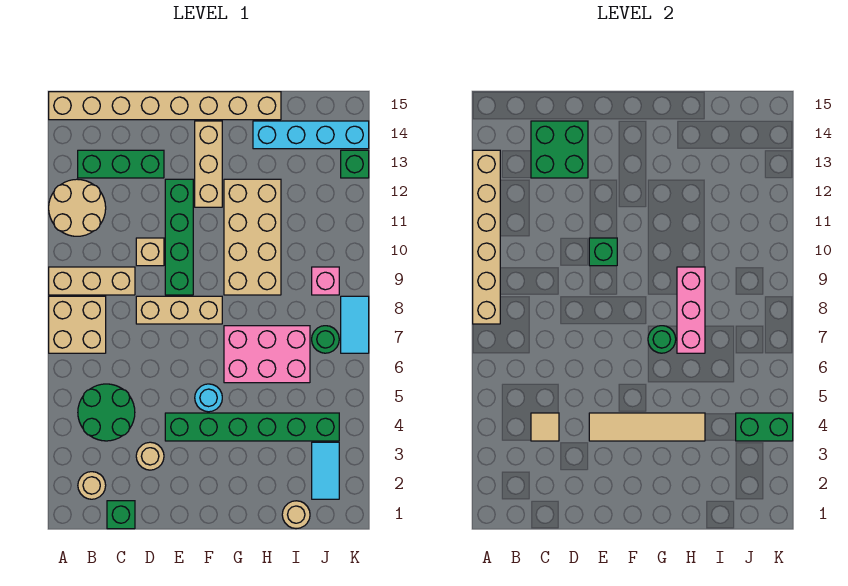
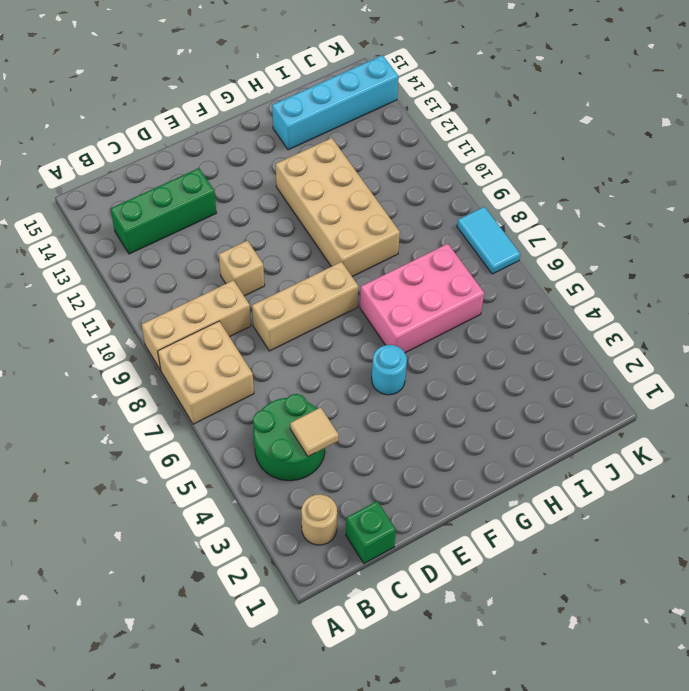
none -> tan 2x2 round brick [49,179,106,236]
none -> tan 1x8 brick [49,92,281,120]
none -> tan 1x1 round brick [136,442,164,470]
none -> green 1x6 brick [165,413,339,441]

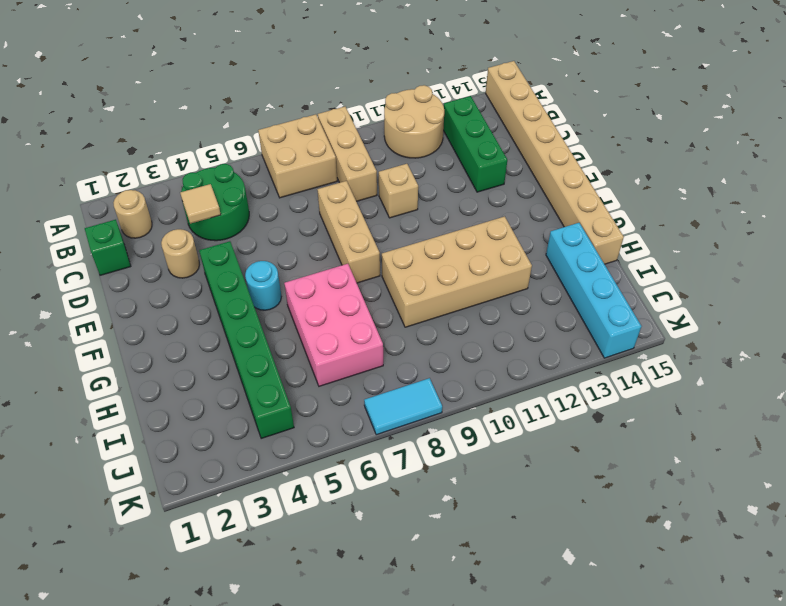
none -> green 1x4 brick [165,179,193,295]
none -> tan 1x3 brick [195,121,222,207]
none -> tan 1x1 round brick [282,501,310,529]
none -> cyan 1x2 tile [312,442,339,499]

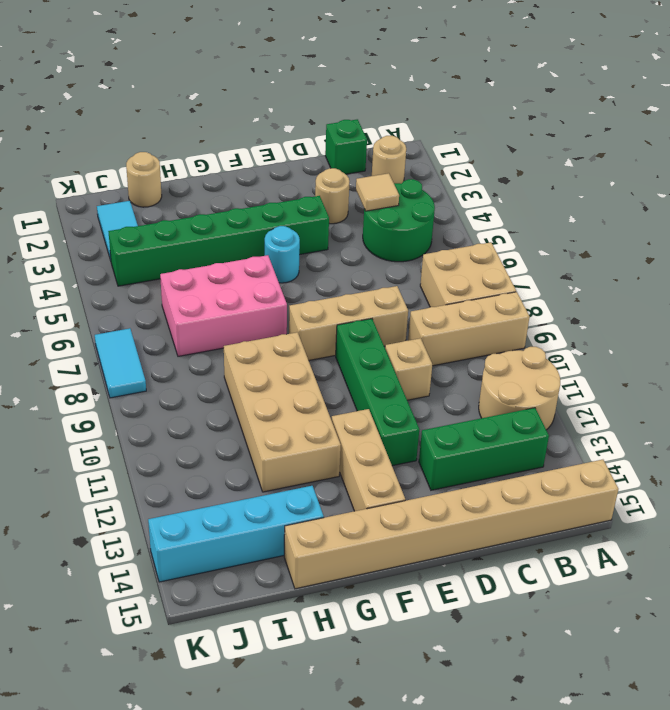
none -> green 1x1 round brick [312,326,339,353]
none -> pink 1x1 brick [312,267,339,295]
none -> green 1x1 brick [341,150,369,178]
none -> tan 1x6 brick [473,150,500,324]

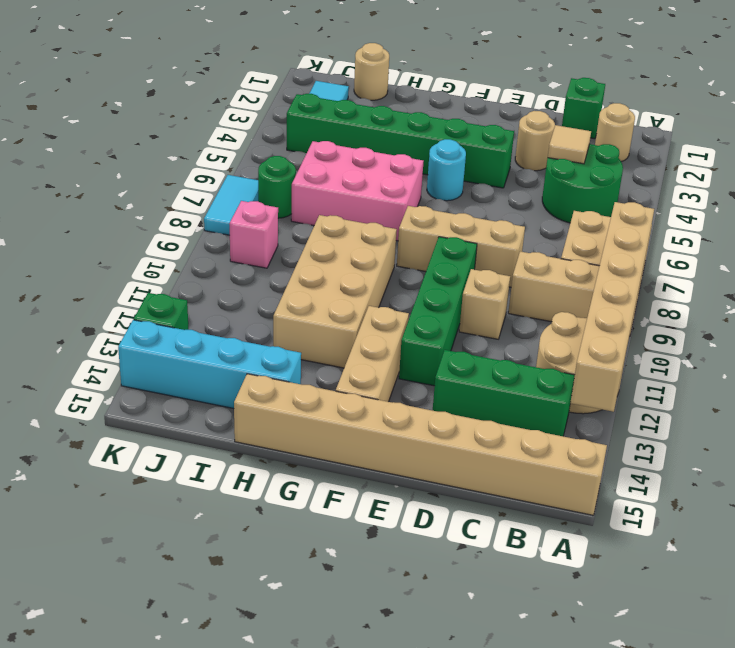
none -> green 2x2 brick [531,121,588,178]
none -> tan 1x4 tile [589,413,705,441]
none -> green 1x1 brick [589,238,617,266]
none -> green 1x1 round brick [648,326,676,353]

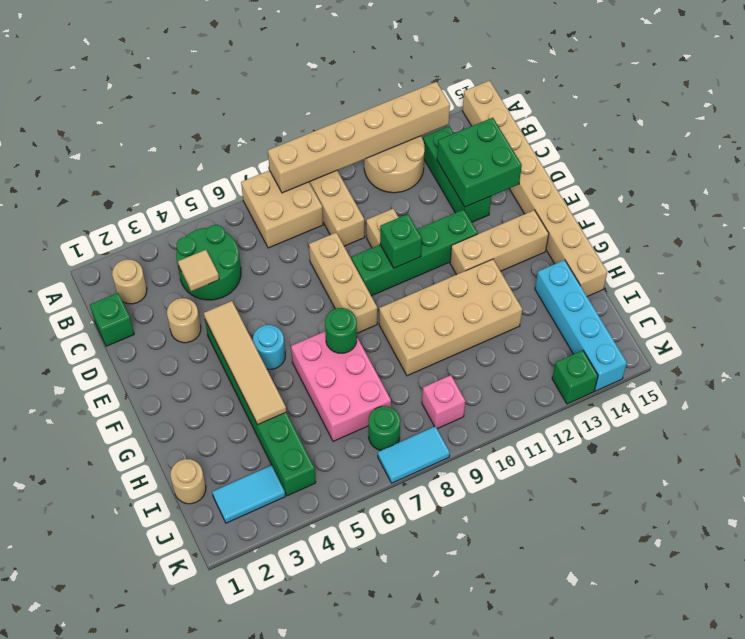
none -> pink 1x3 brick [677,267,705,353]
none -> green 1x2 brick [736,413,793,441]

